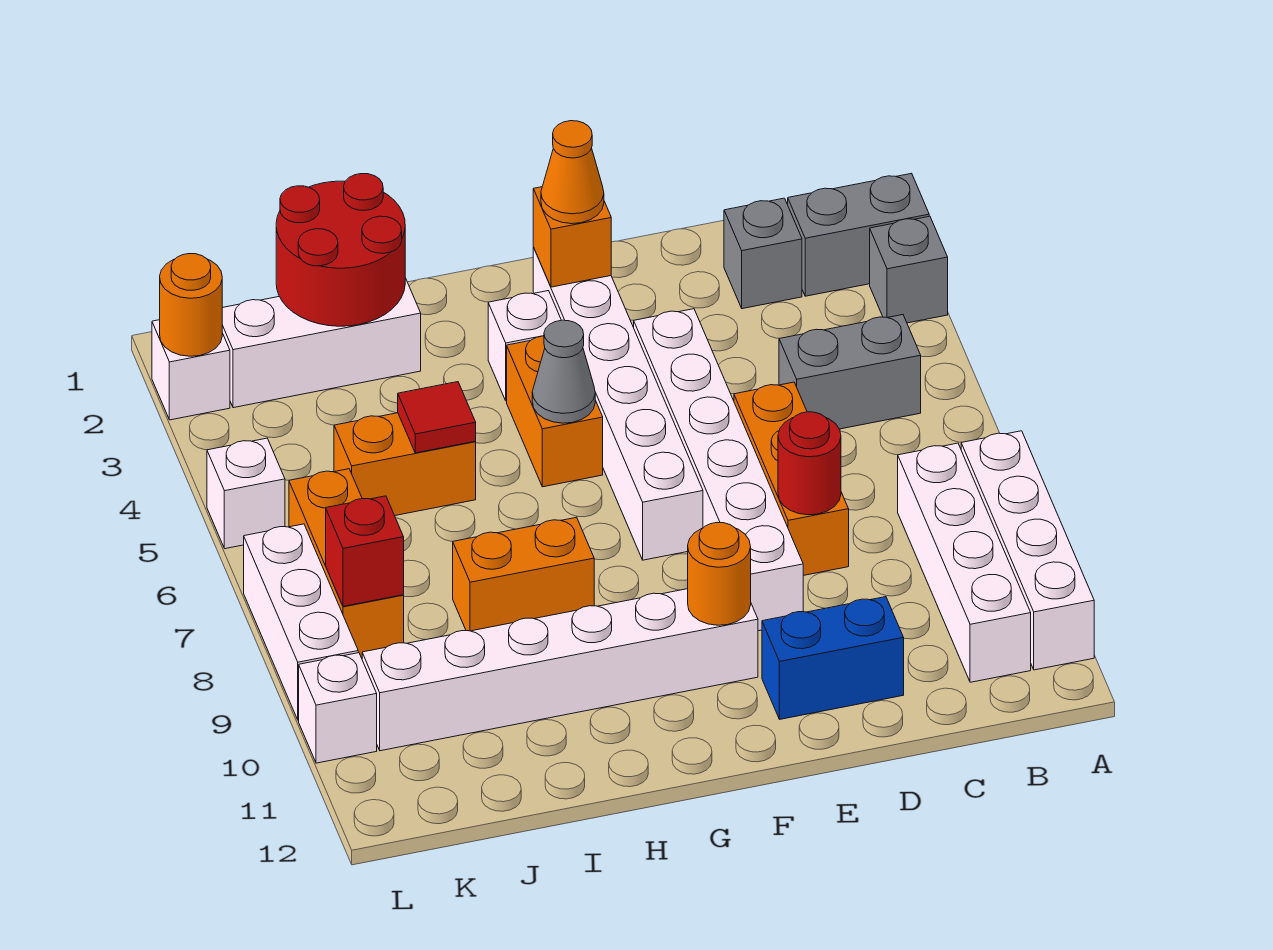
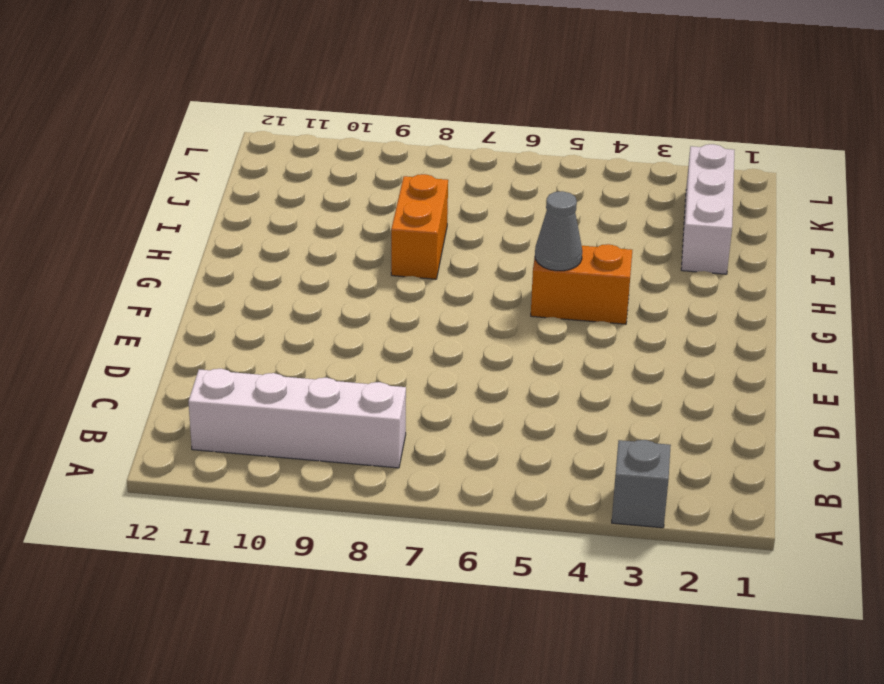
none -> grey 1x2 brick [788,173,929,296]
none -> white 1x4 brick [961,431,1094,670]
none -> grey 1x2 brick [779,315,921,429]
none -> grey 1x1 brick [724,198,802,309]

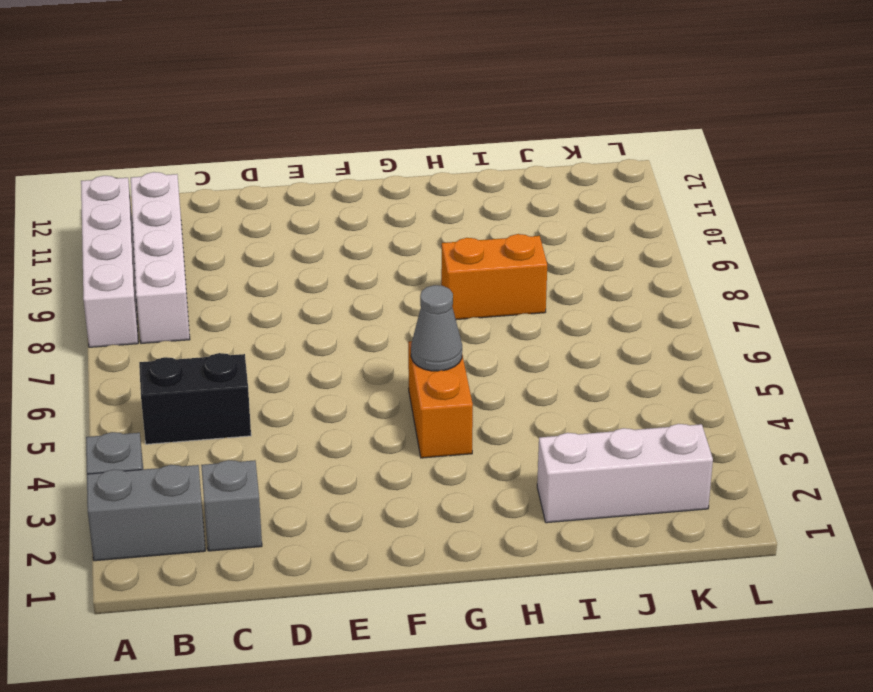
black 1x2 brick [139,353,251,444] -> grey 1x2 brick [779,315,921,429]
none -> orange 1x3 brick [734,382,849,576]
none -> blue 1x2 brick [762,597,904,719]
none -> white 1x6 brick [634,309,803,631]
none -> white 1x6 brick [533,247,703,560]

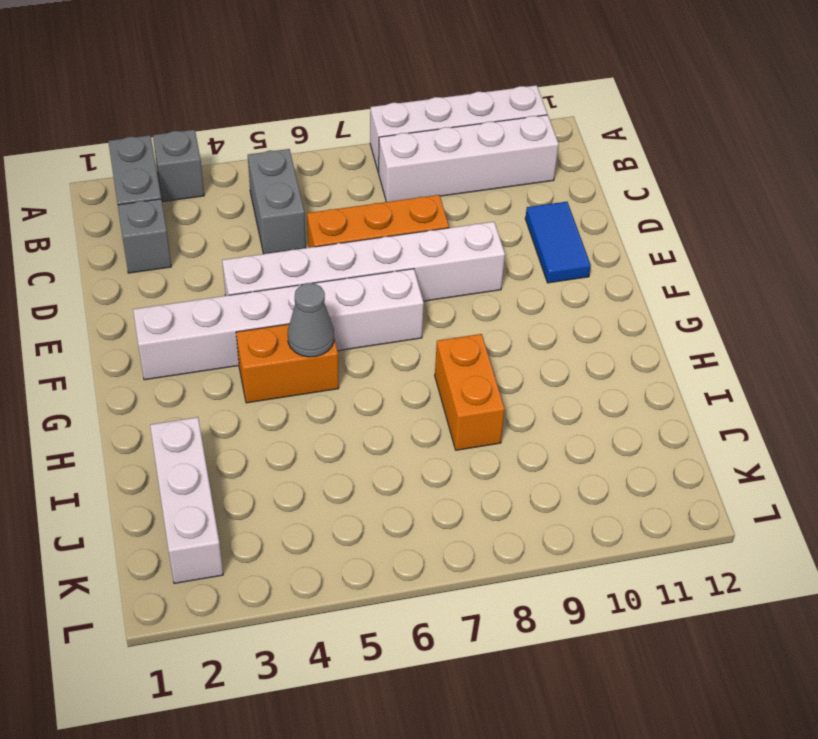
blue 1x2 tile [525,202,591,283] -> blue 1x2 brick [762,597,904,719]
none -> white 1x6 brick [362,589,758,751]
none -> white 1x1 brick [488,291,561,401]
none -> orange 1x2 brick [334,413,476,516]
none -> orange 1x3 brick [289,469,404,658]

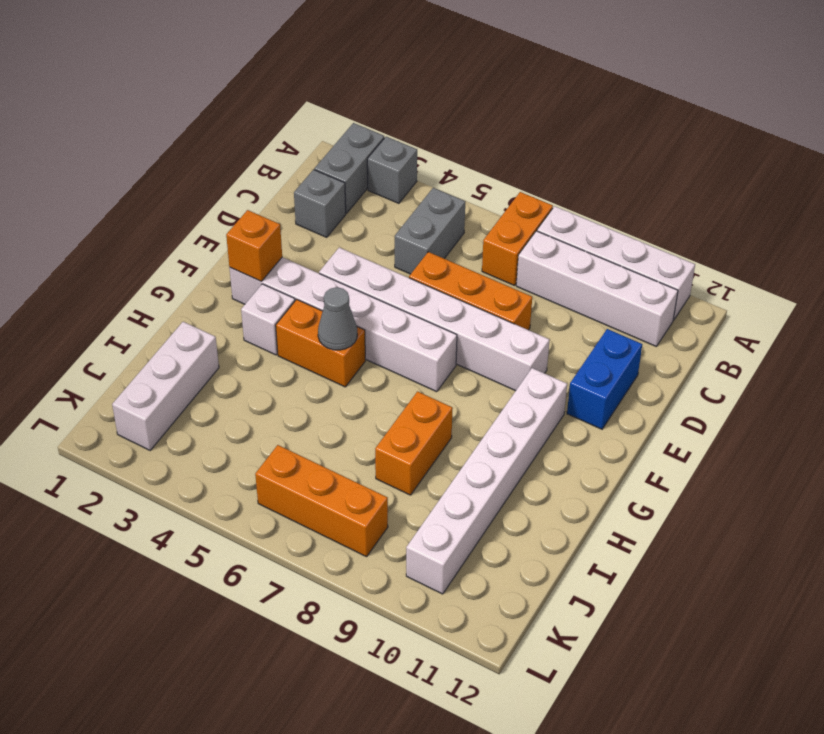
orange 1x2 brick [482,192,553,285] -> orange 1x2 brick moved to [334,413,476,516]
none -> white 1x1 brick [152,320,230,420]
none -> white 1x1 brick [207,438,285,549]
none -> white 1x3 brick [244,524,358,720]
none -> white 1x1 brick [299,653,377,763]

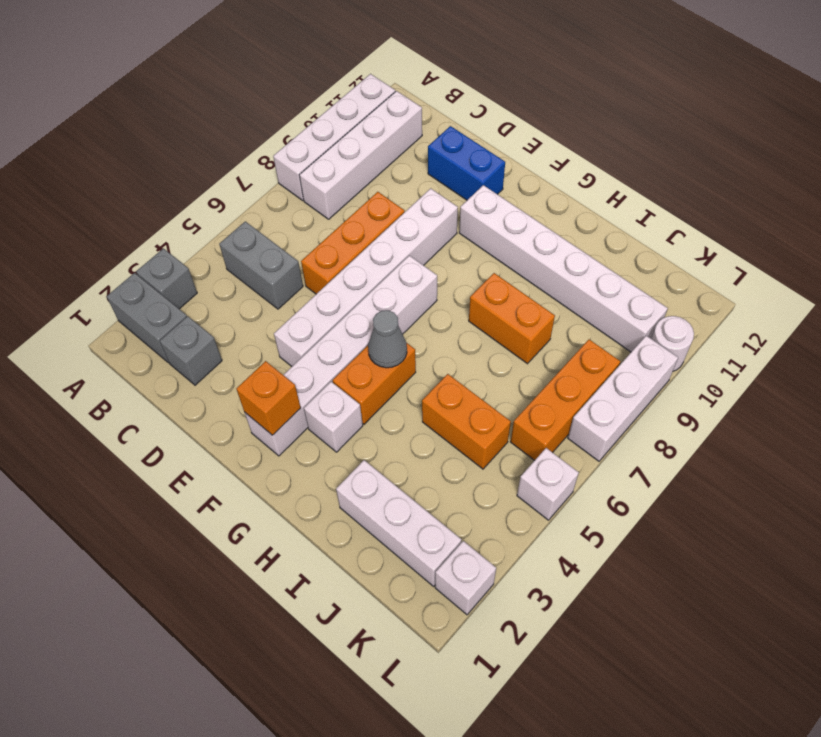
white 1x1 round brick [651,316,694,371] -> white 1x1 brick [299,653,377,763]
none -> red 1x1 round brick [778,412,841,515]
none -> orange 1x1 round brick [688,522,751,625]
none -> red 2x2 round brick [276,174,405,326]
none -> red 1x1 tile [398,382,476,453]

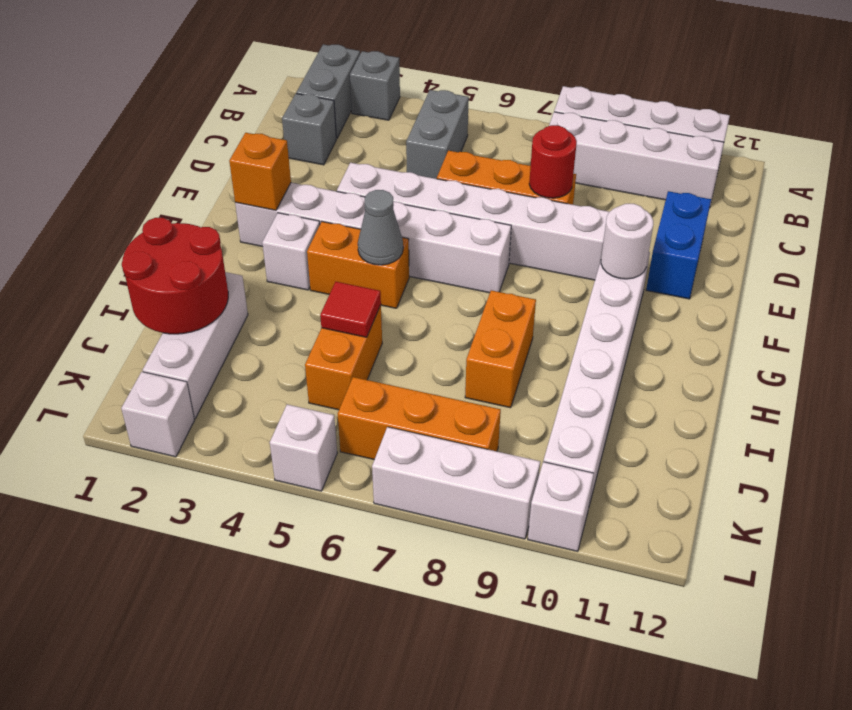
white 1x1 round brick [601,204,653,279] -> orange 1x1 round brick [688,522,751,625]
none -> red 1x1 brick [326,496,404,606]
none -> orange 1x1 round brick [160,254,222,356]
none -> orange 1x1 cone [541,121,604,224]

